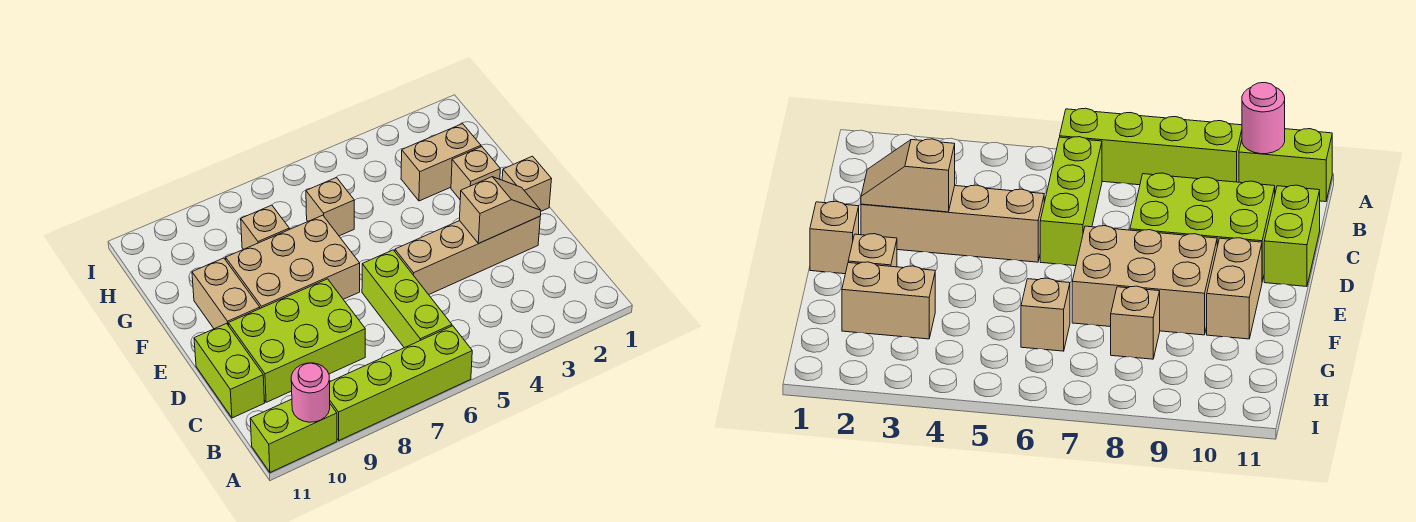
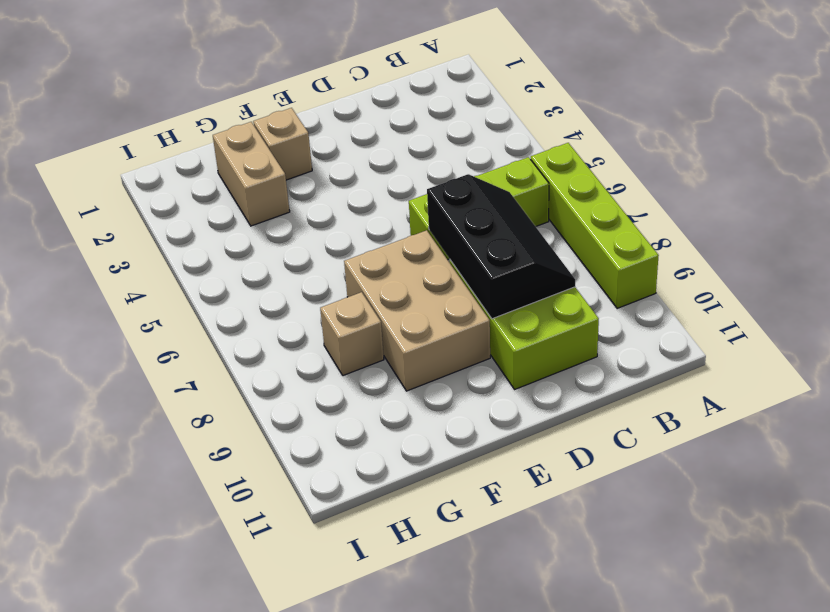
black 2x3 slope [427,174,575,319] -> none
none -> lime 1x2 brick [250,399,337,472]
none -> lime 1x2 brick [194,323,265,418]
none -> tan 1x4 brick [395,216,540,295]

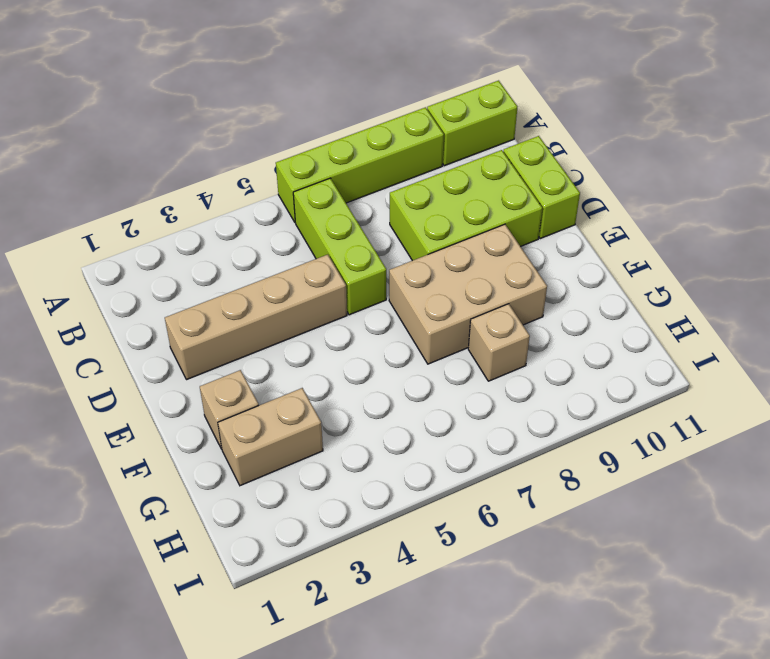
none -> tan 1x1 brick [502,156,551,211]
none -> tan 1x2 brick [192,258,260,329]
none -> tan 1x1 brick [306,177,354,236]

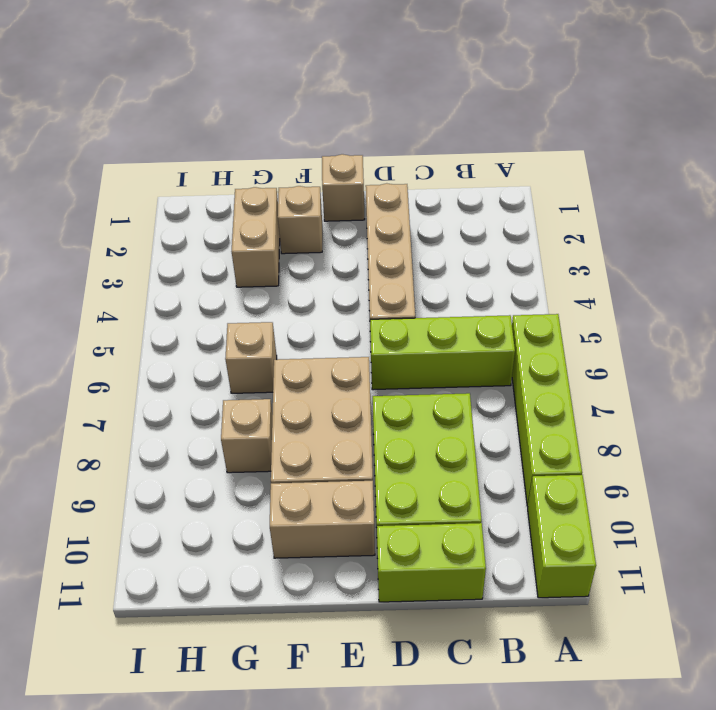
none -> pink 1x1 round brick [291,363,330,422]
none -> tan 1x2 slope [460,177,541,244]

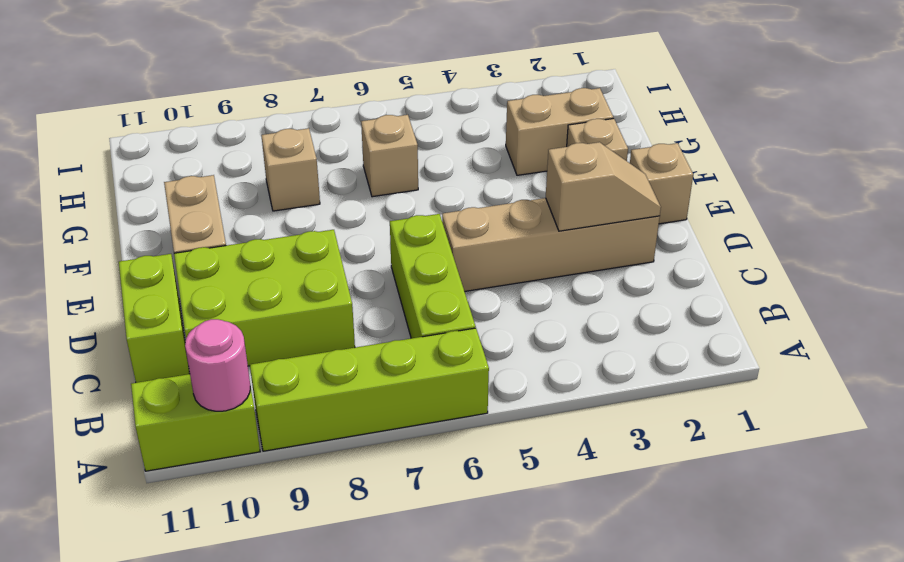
none -> tan 2x3 brick [226,215,360,308]

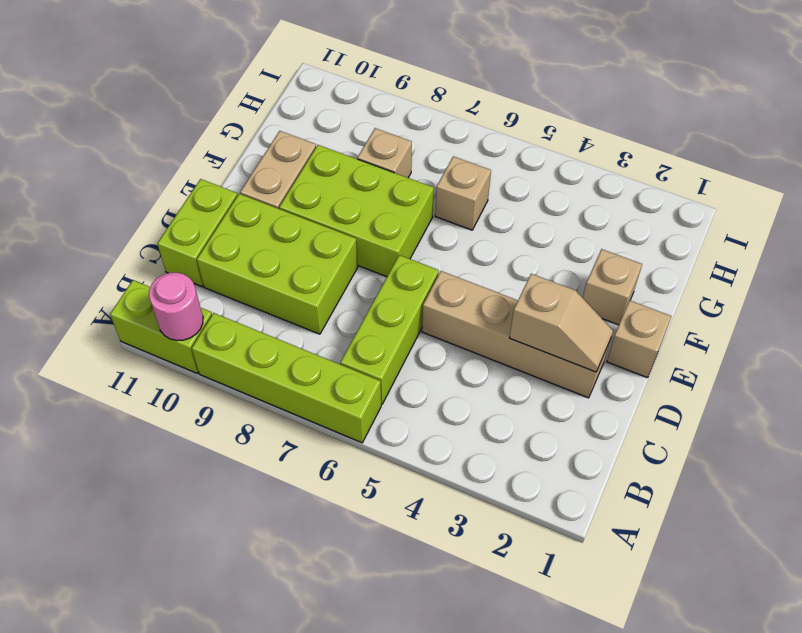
lime 2x3 brick [279,145,434,277] -> tan 2x3 brick [226,215,360,308]
none -> tan 1x2 brick [401,124,481,201]

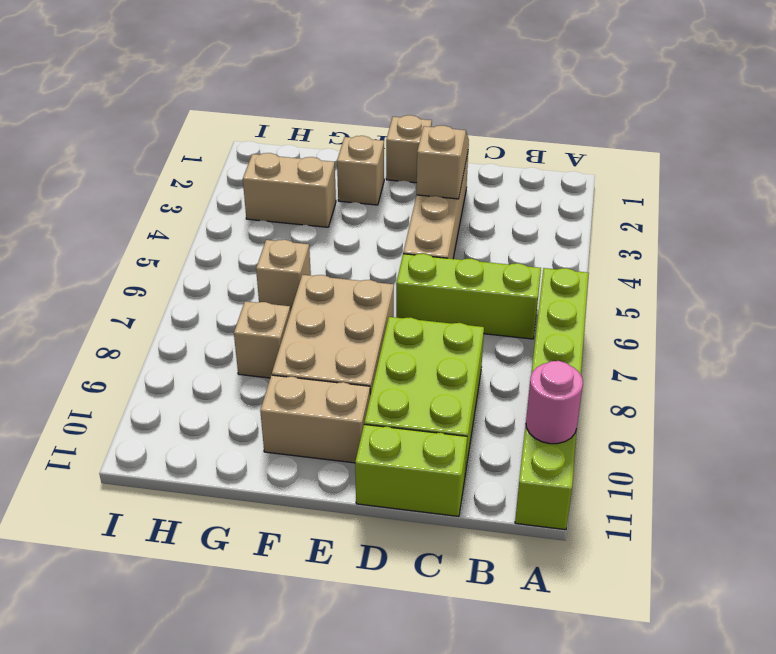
tan 1x2 brick [243,153,336,227] -> tan 1x2 brick turned to [401,124,481,201]

